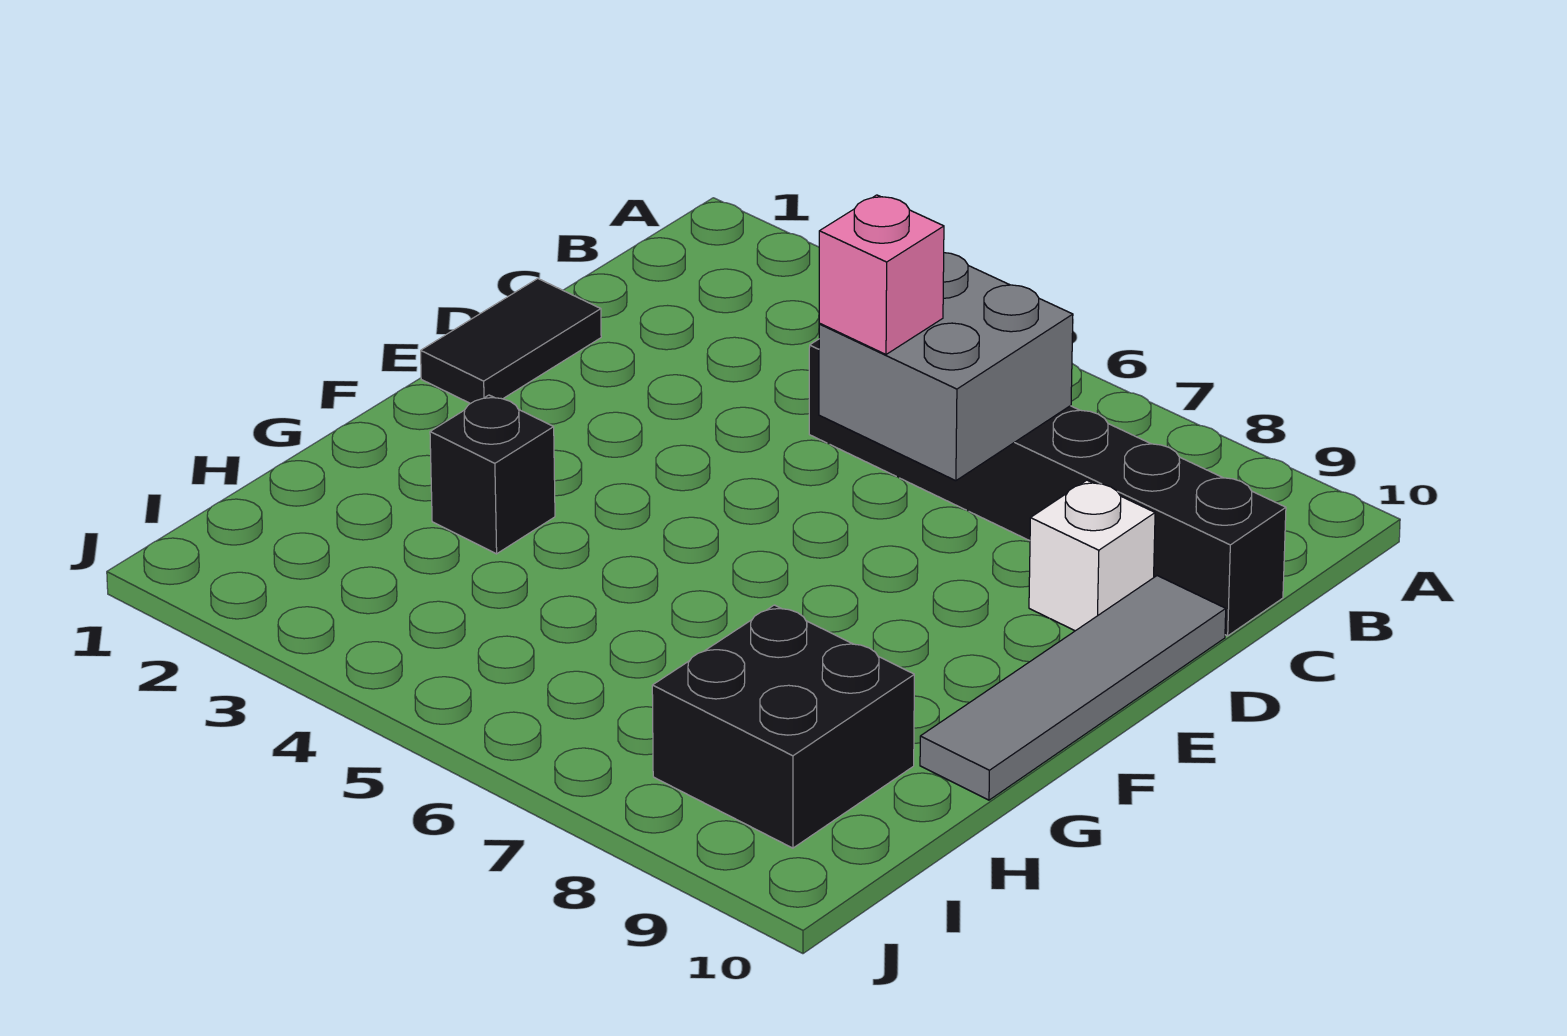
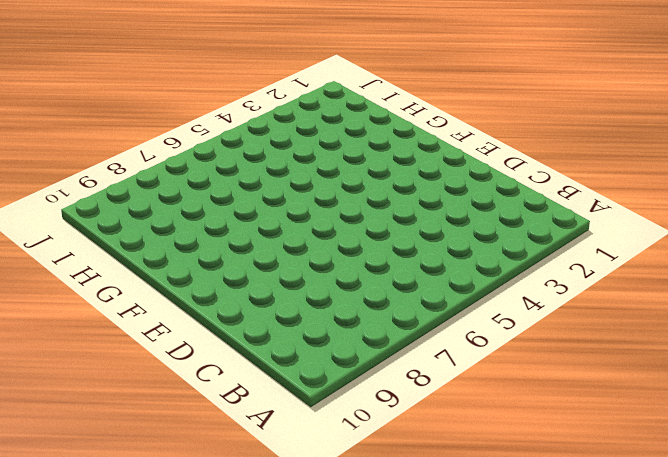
none -> black 1x6 brick [809,339,1286,636]
none -> black 1x2 tile [421,279,601,404]

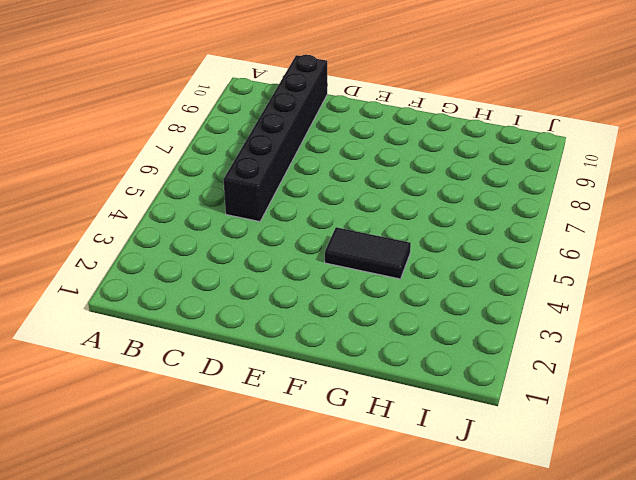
black 1x2 tile [325,227,411,279] -> black 1x2 tile moved to [421,279,601,404]
none -> white 1x1 brick [1029,480,1155,631]
none -> grey 1x4 tile [920,576,1226,800]

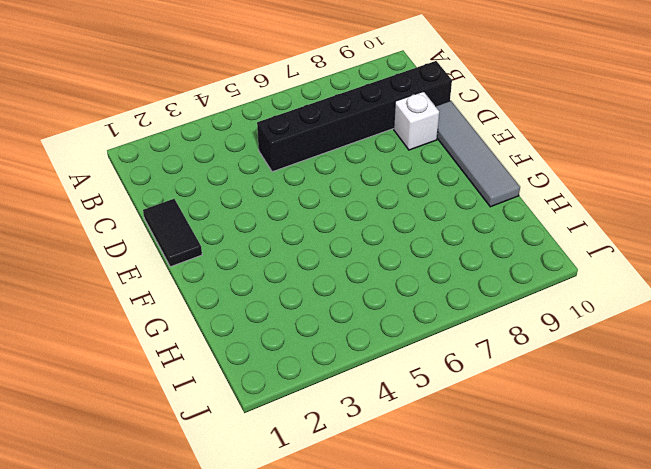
none -> black 1x1 brick [430,395,555,554]
none -> black 2x2 brick [652,605,914,848]

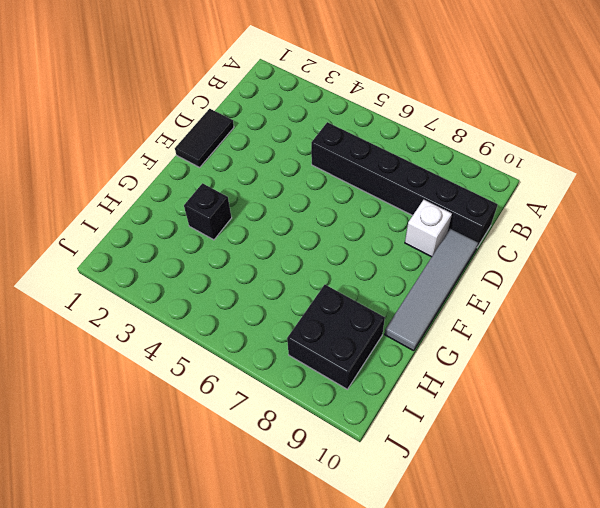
none -> grey 2x2 brick [819,253,1073,481]
none -> pink 1x1 brick [819,195,944,354]

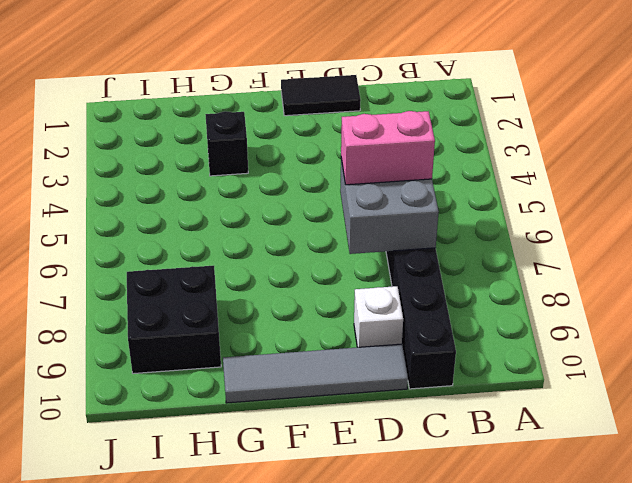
pink 1x2 brick [341,111,435,185] -> pink 1x1 brick [819,195,944,354]

